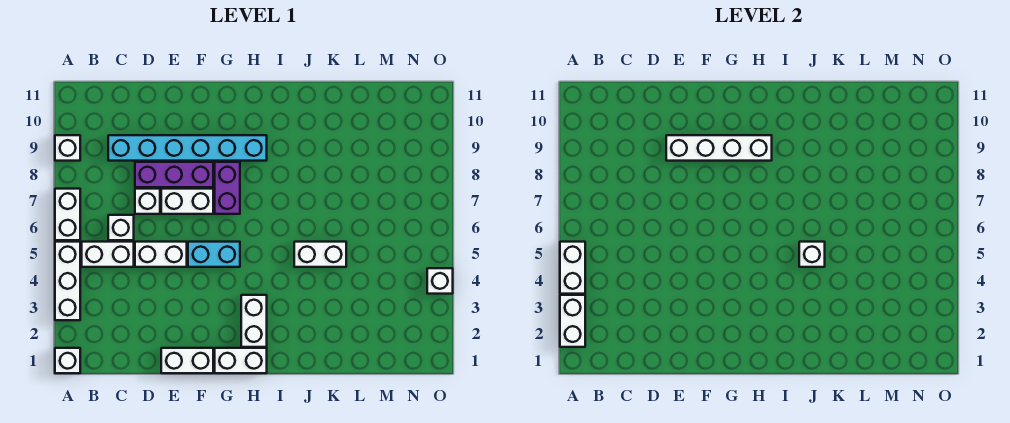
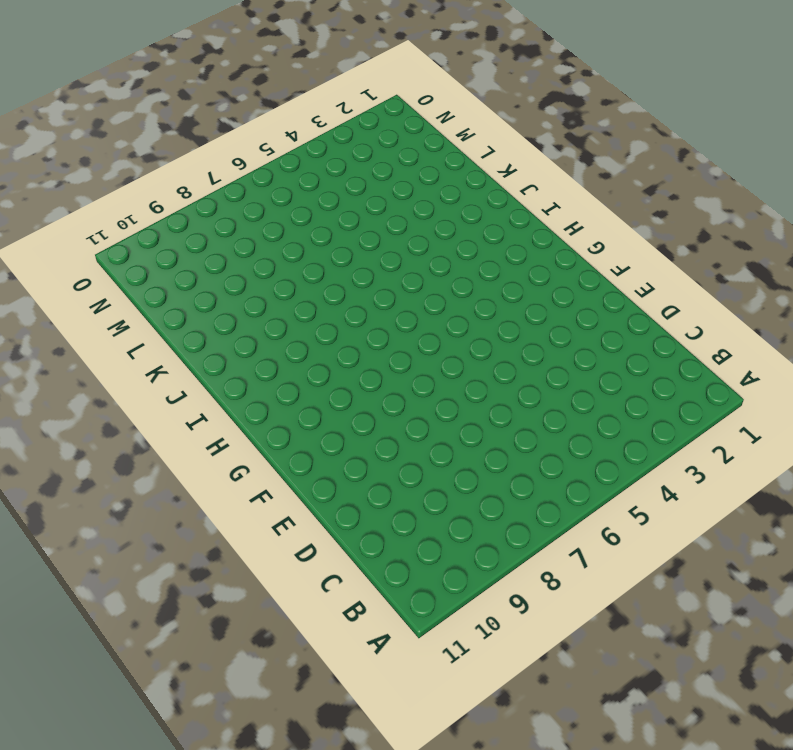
none -> white 1x1 brick [55,348,80,373]
none -> white 1x3 brick [55,242,80,320]
none -> white 1x2 brick [55,189,80,240]

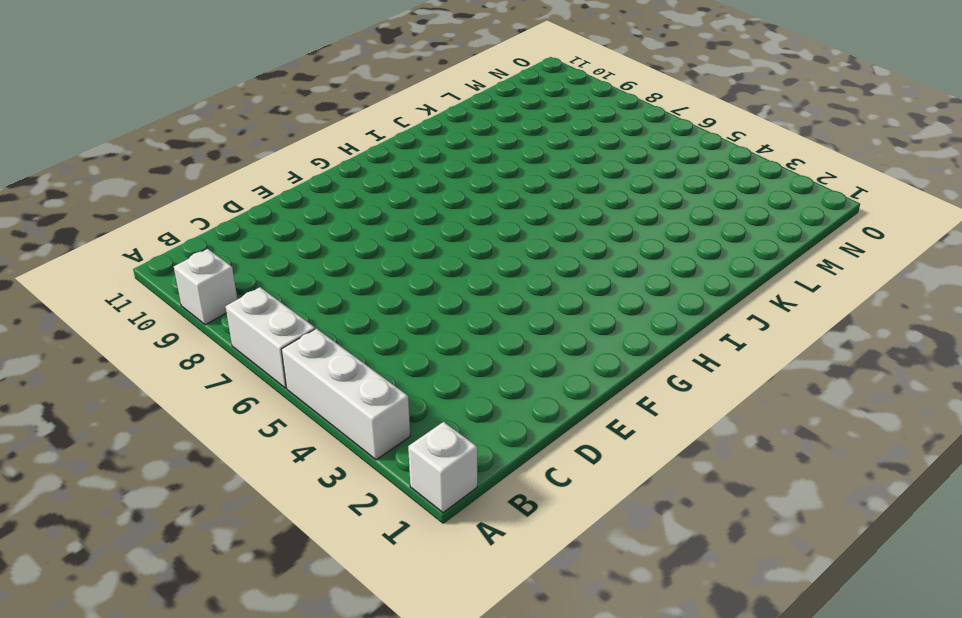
none -> white 1x2 brick [82,242,134,267]
none -> white 1x1 brick [108,215,134,240]
none -> cyan 1x6 brick [108,135,267,161]

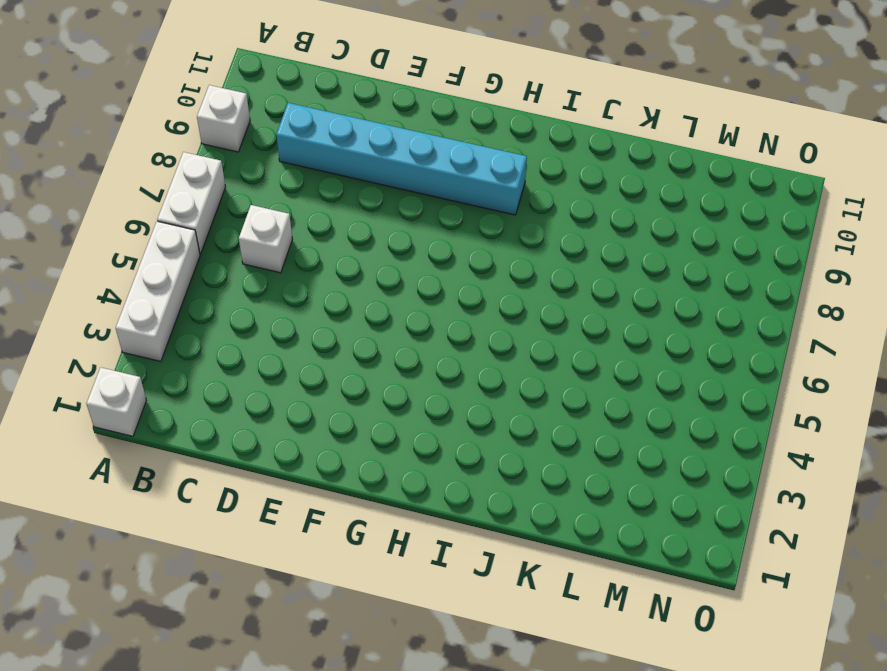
none -> white 1x2 brick [82,242,134,267]
none -> white 1x2 brick [135,242,187,267]
none -> white 1x1 brick [135,189,160,214]

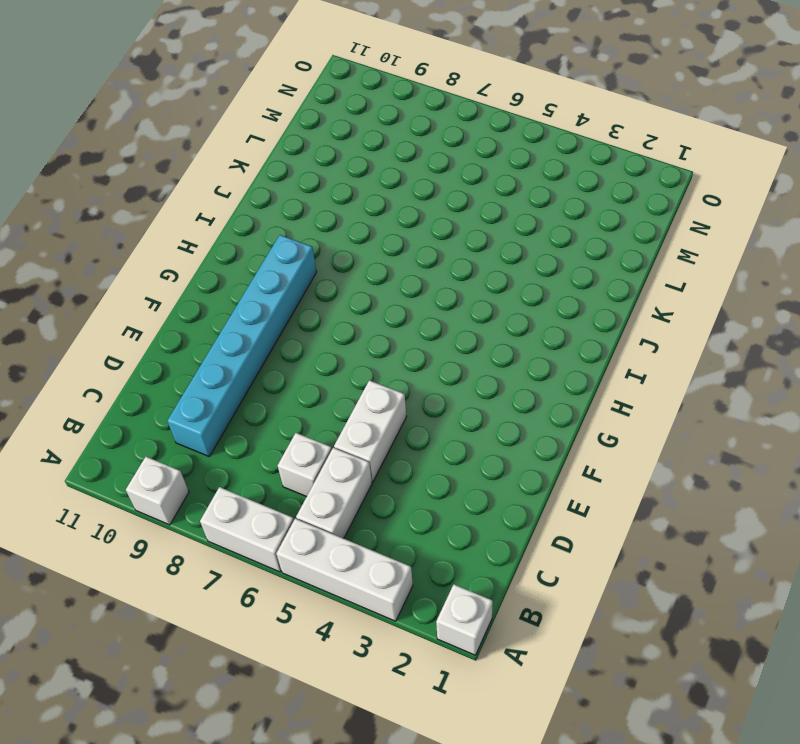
none -> white 1x1 brick [135,189,160,214]
none -> purple 1x3 brick [135,162,213,187]
none -> white 1x2 brick [161,348,213,373]

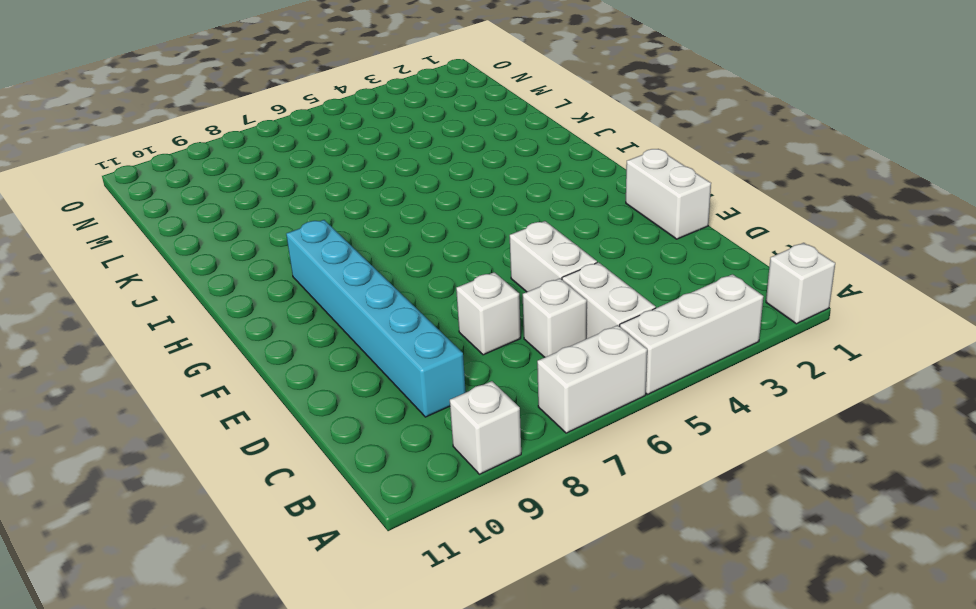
none -> purple 1x3 brick [135,162,213,187]
none -> white 1x2 brick [161,189,213,214]
none -> cyan 1x2 brick [188,242,240,267]

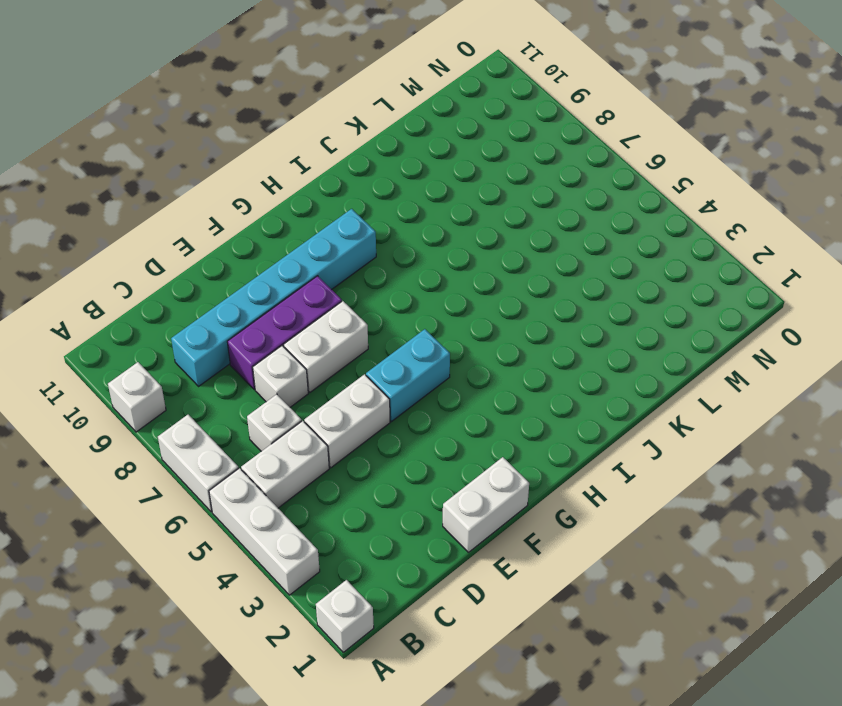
none -> white 1x2 brick [215,348,267,373]
none -> purple 1x2 brick [215,162,240,214]
none -> white 1x2 brick [241,295,267,347]

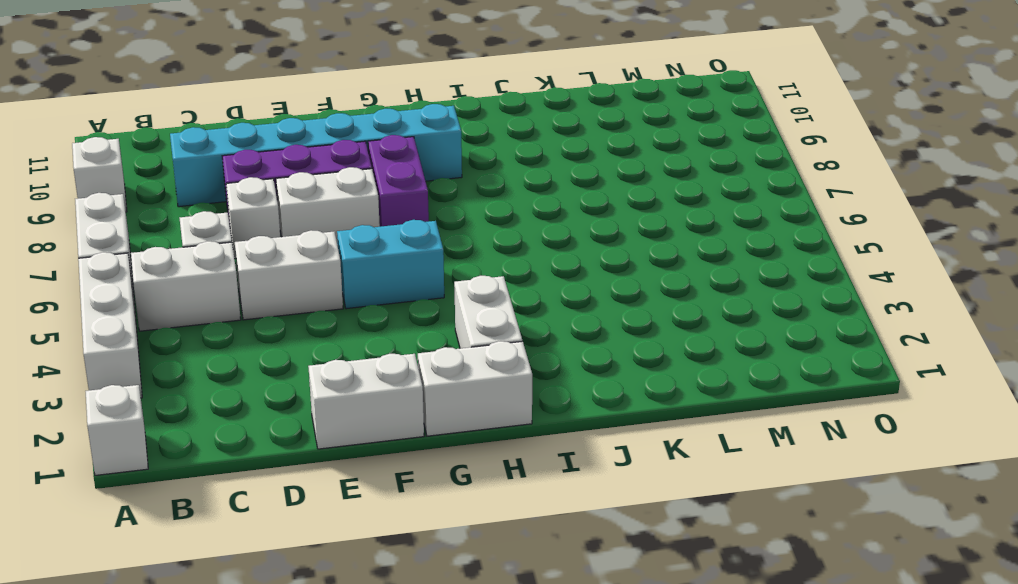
none -> white 1x2 brick [294,242,346,267]
none -> white 1x1 brick [427,268,453,294]
none -> white 1x2 brick [560,295,585,347]

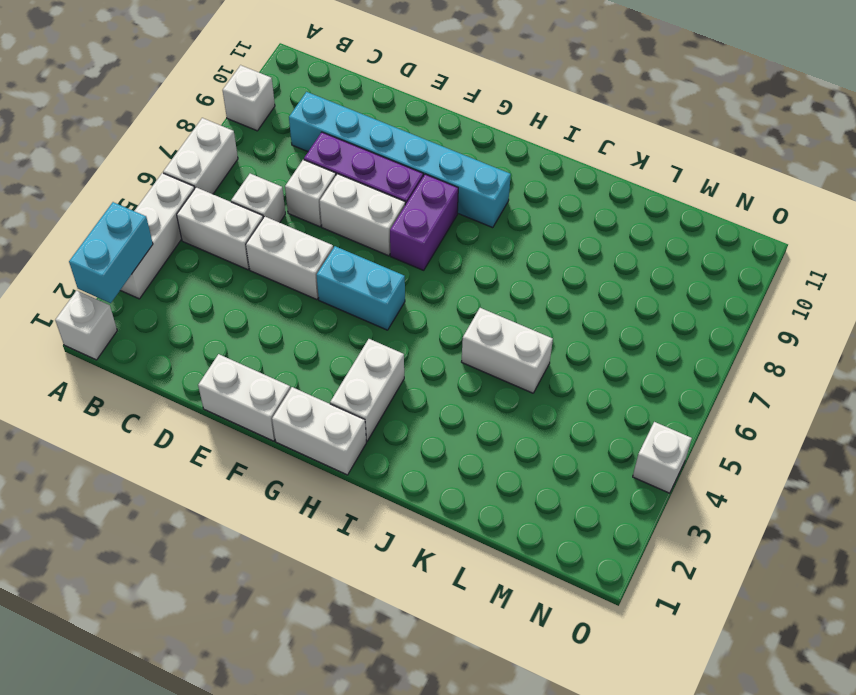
cyan 1x2 brick [69,202,153,303] -> white 1x2 brick [560,295,585,347]
none -> white 1x2 brick [560,242,585,294]
none -> white 1x4 brick [666,135,772,161]
none -> white 1x1 brick [799,242,825,267]

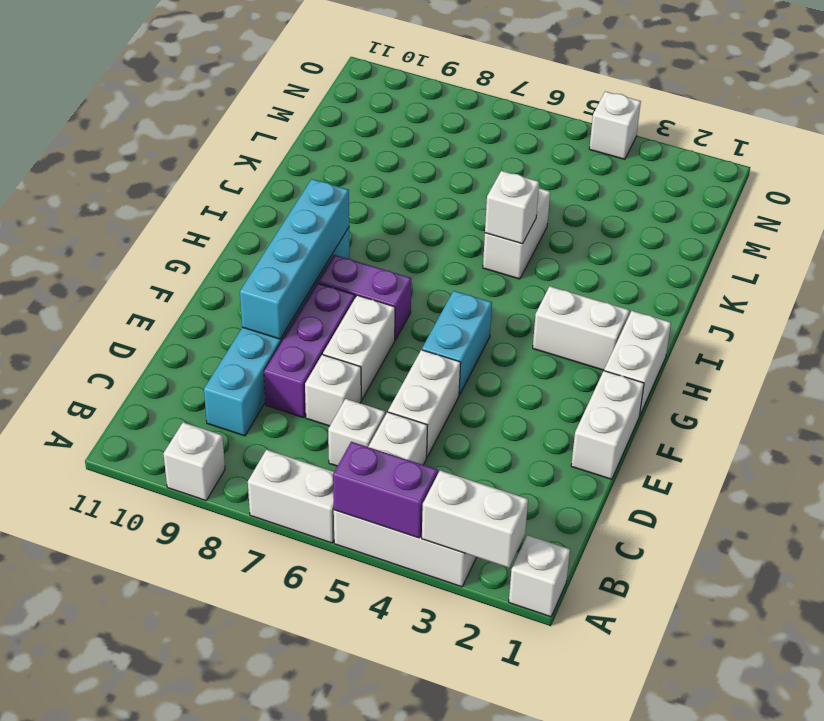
purple 1x2 brick [333,442,438,538] -> white 1x2 brick [560,242,585,294]
cyan 1x4 brick [240,179,349,339] -> white 1x4 brick [666,135,772,161]

